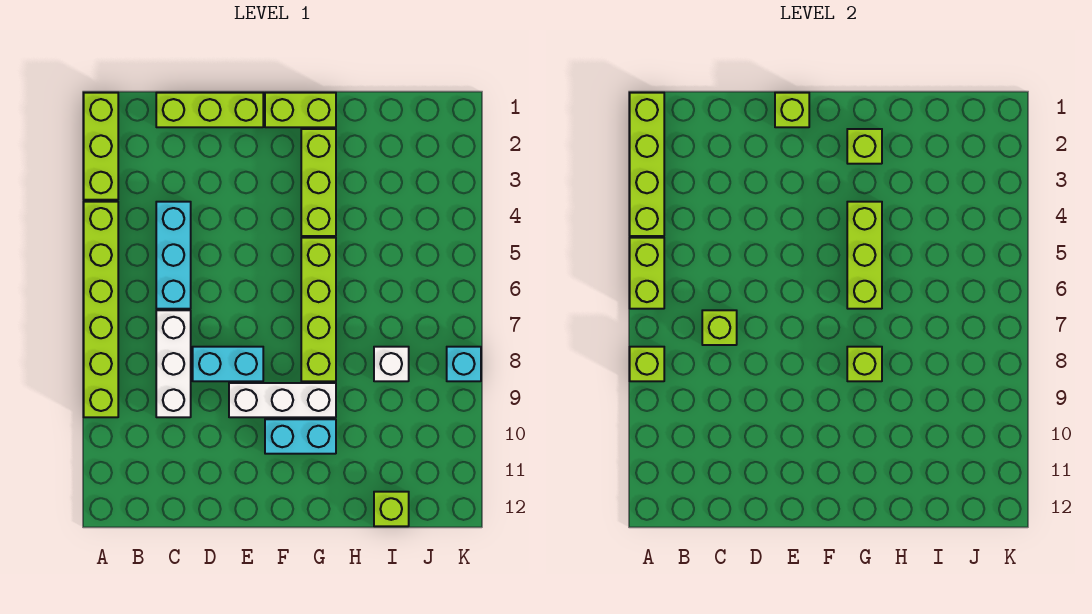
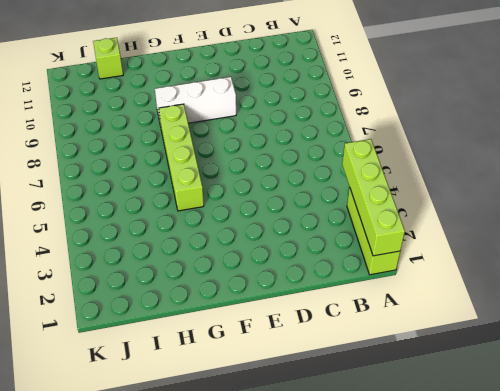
none -> lime 1x6 brick [84,202,118,417]
none -> lime 1x3 brick [156,93,263,127]
none -> cyan 1x3 brick [156,202,191,309]

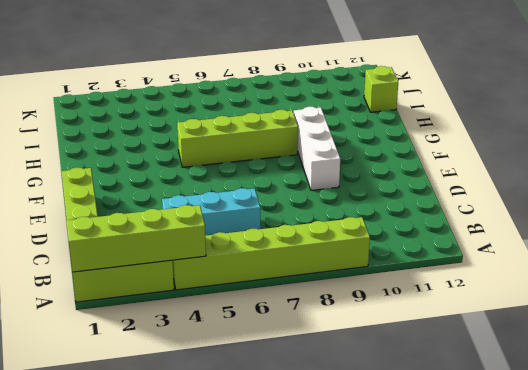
none -> white 1x3 brick [156,310,191,417]
none -> cyan 1x2 brick [193,347,263,381]
none -> lime 1x2 brick [265,93,336,127]

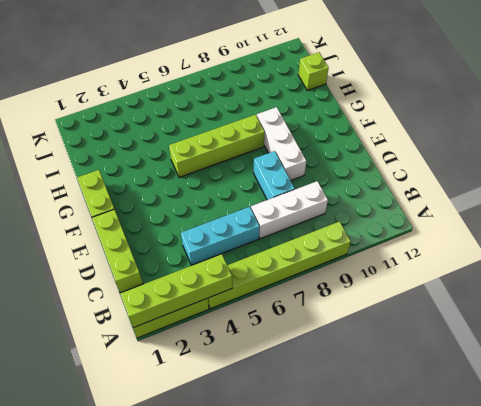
none -> cyan 1x2 brick [265,419,336,454]
none -> lime 1x3 brick [301,129,336,236]
none -> white 1x1 brick [374,347,409,381]

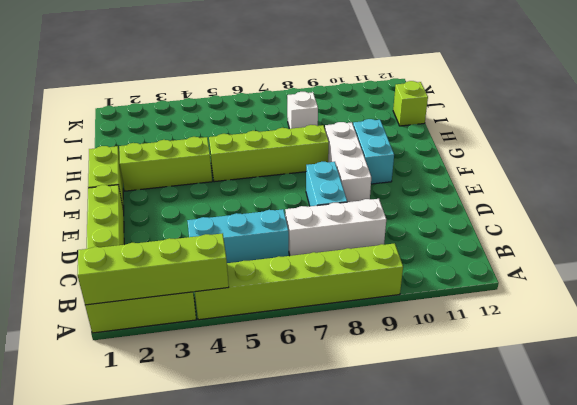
none -> cyan 1x1 brick [447,347,481,381]
none -> lime 1x2 brick [630,238,664,309]
none -> lime 1x1 brick [630,347,664,381]

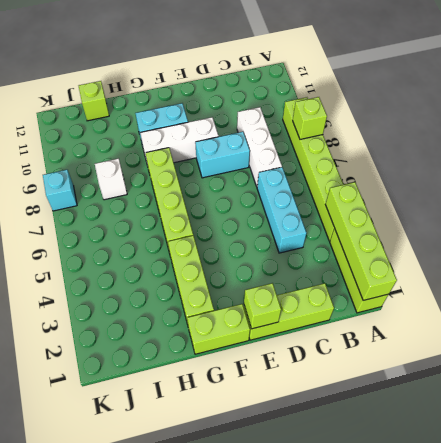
none -> lime 1x2 brick [630,238,664,309]
none -> lime 1x1 brick [702,310,737,345]
none -> lime 1x1 brick [847,129,882,164]

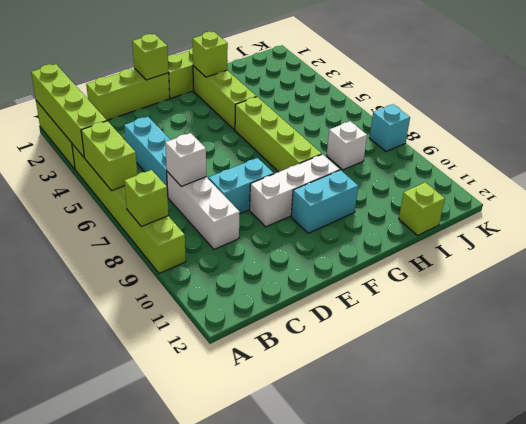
white 1x1 brick [165,133,206,187] -> lime 1x1 brick [702,310,737,345]
none -> lime 1x3 brick [847,202,882,309]
none -> lime 1x1 brick [847,347,882,381]

